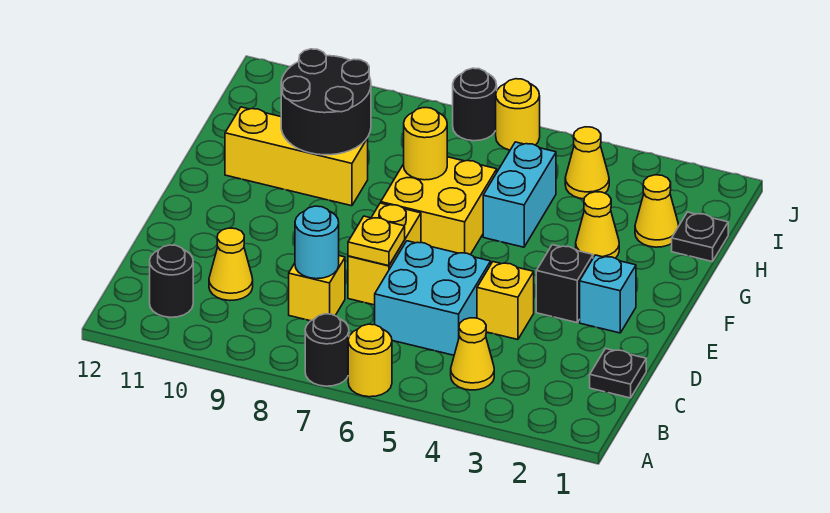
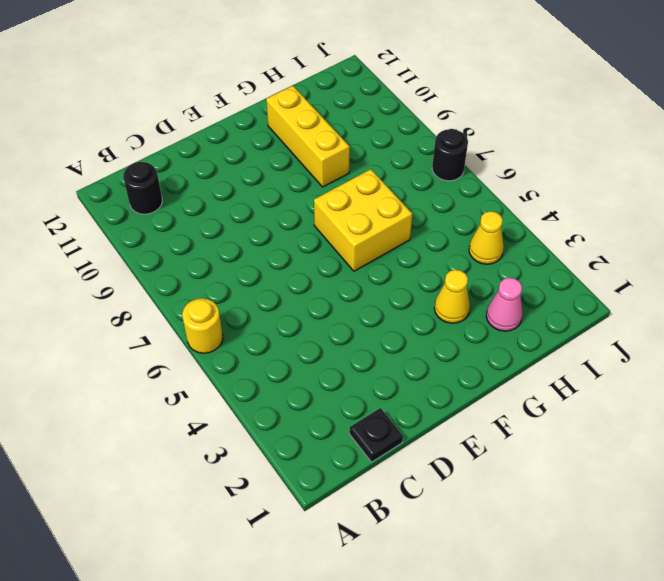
pink 1x1 cone [486,278,523,331] -> yellow 1x1 cone [635,175,679,247]
none -> black 1x1 round brick [305,314,349,386]
none -> yellow 1x1 cone [451,318,494,390]
none -> cyan 2x2 brick [375,241,491,355]

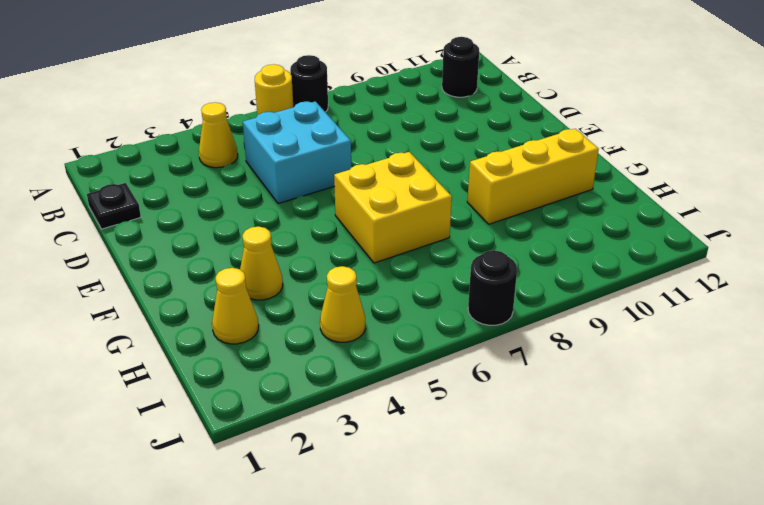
none -> yellow 1x1 brick [289,256,345,321]
none -> yellow 1x1 cone [209,228,253,300]
none -> yellow 1x1 brick [477,262,534,340]

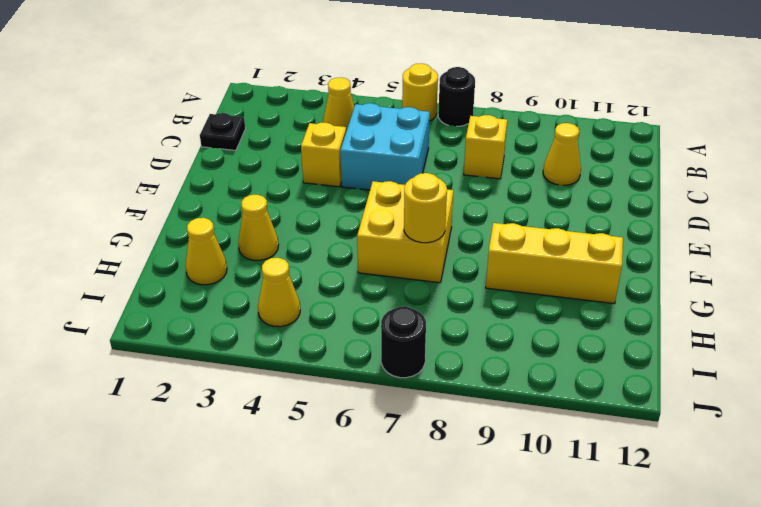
none -> black 1x1 round brick [150,245,193,317]
none -> yellow 1x2 brick [348,203,421,305]
none -> cyan 1x1 brick [580,255,636,333]

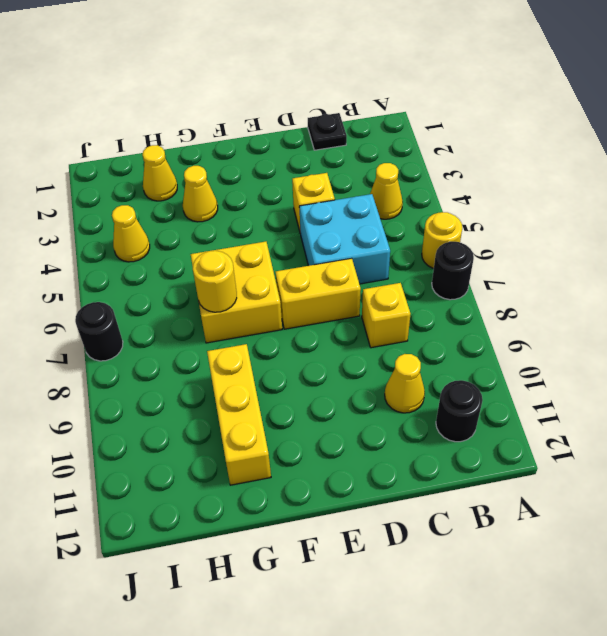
none -> cyan 1x1 brick [580,255,636,333]
none -> black 1x1 brick [536,245,593,323]
none -> cyan 1x2 brick [483,142,556,247]

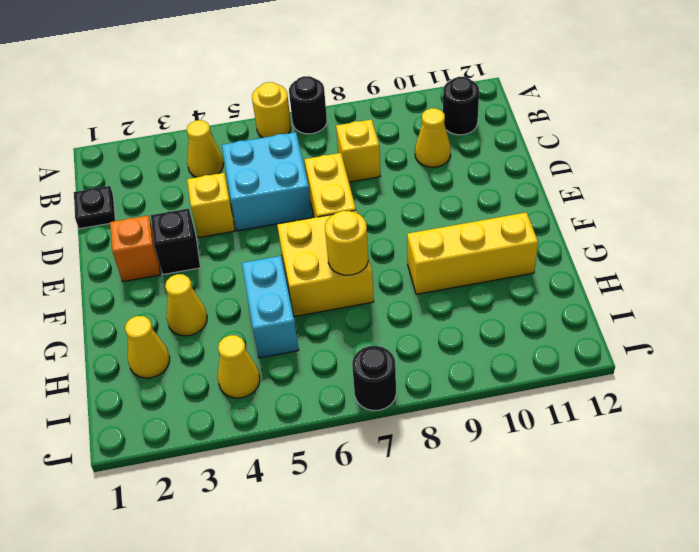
orange 1x1 brick [110,216,161,282] -> cyan 1x1 brick [580,255,636,333]
none -> black 1x1 plate [672,212,728,262]
none -> yellow 1x1 round brick [496,79,540,150]
none -> cyan 1x1 round brick [295,206,339,279]

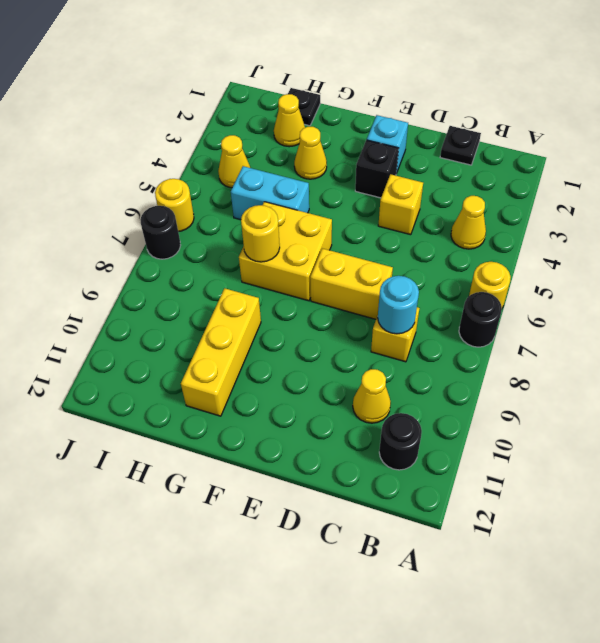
none -> cyan 2x2 brick [375,241,491,355]
none -> yellow 1x1 plate [348,216,405,266]
none -> black 2x2 round brick [281,49,371,155]

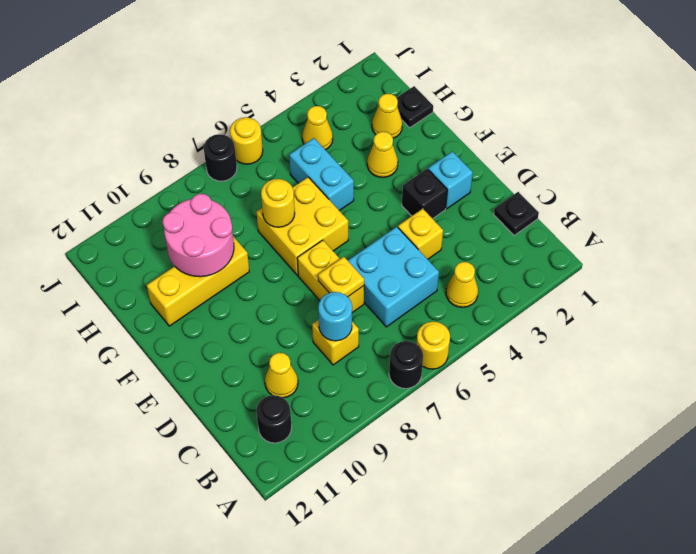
pink 2x2 round brick [163,194,234,277] -> black 2x2 round brick [281,49,371,155]

